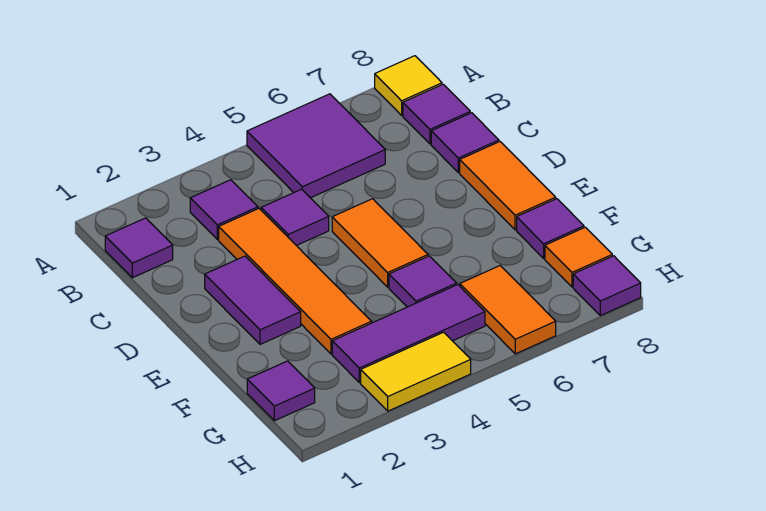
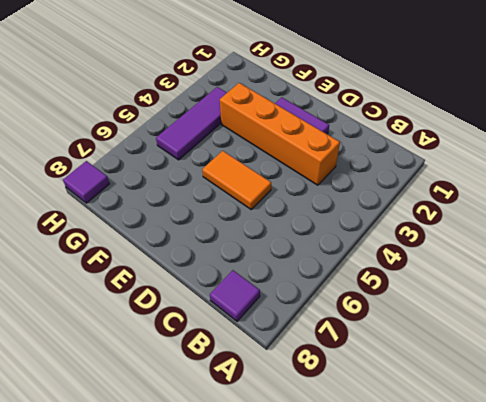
orange 1x4 brick [220,83,340,185] -> orange 1x4 tile [219,209,371,354]
none -> purple 2x2 tile [247,94,385,198]
none -> yellow 1x1 tile [375,56,442,115]
none -> purple 1x1 tile [105,218,173,278]

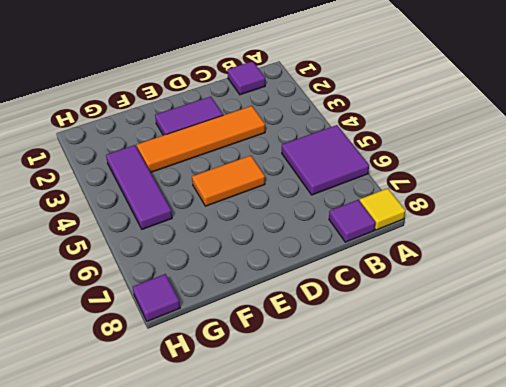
none -> purple 1x1 tile [190,180,258,240]
none -> purple 1x1 tile [261,189,329,246]
none -> purple 1x1 tile [431,113,499,173]

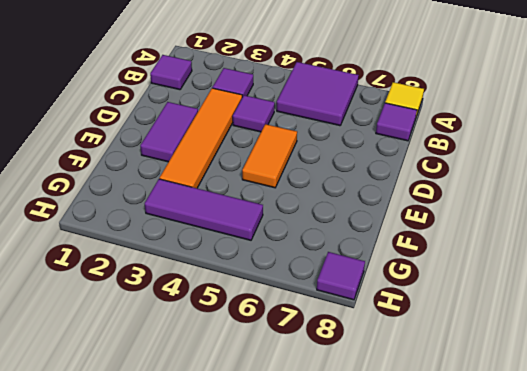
none -> purple 1x1 tile [431,113,499,173]
none -> orange 1x2 tile [460,142,556,230]
none -> purple 1x1 tile [389,256,456,307]

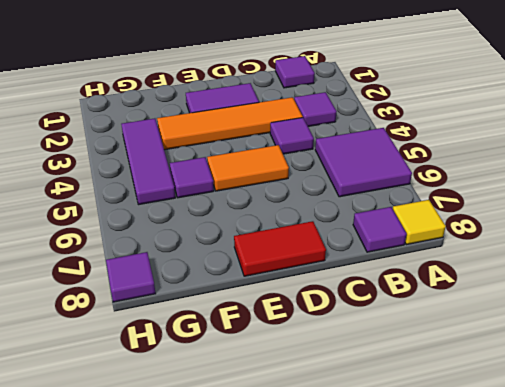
red 1x2 tile [234,221,326,276] -> orange 1x2 tile [460,142,556,230]
none -> purple 1x1 tile [431,113,499,173]
none -> purple 1x1 tile [517,199,584,258]
none -> purple 1x1 tile [247,361,315,421]

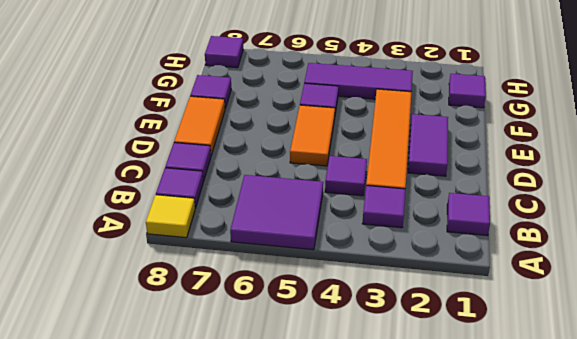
none -> orange 1x2 tile [460,266,556,354]
none -> orange 1x1 tile [545,227,612,287]
none -> yellow 1x2 tile [361,332,471,411]

